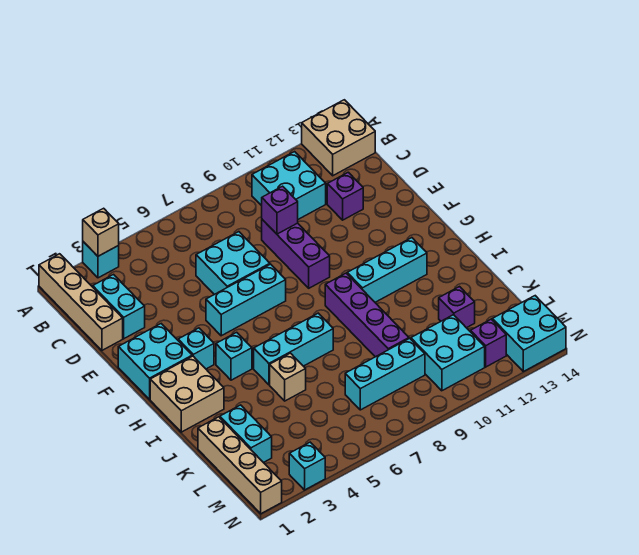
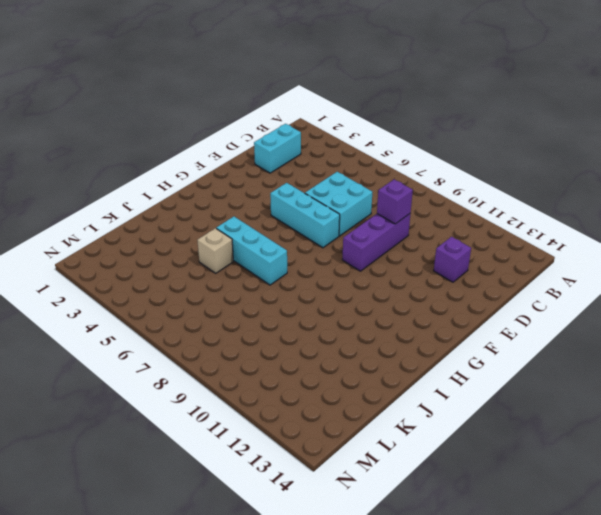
none -> tan 1x4 brick [39,254,123,350]
none -> cyan 1x1 brick [83,242,119,278]
none -> tan 2x2 brick [302,100,375,176]

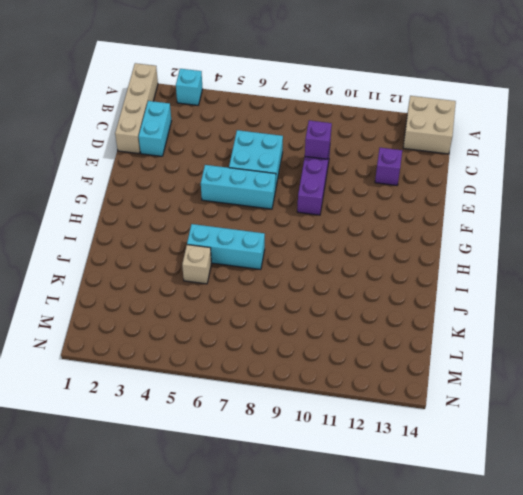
none -> cyan 2x2 brick [252,152,326,219]
none -> cyan 2x2 brick [118,324,192,399]
none -> cyan 1x1 brick [178,328,214,369]

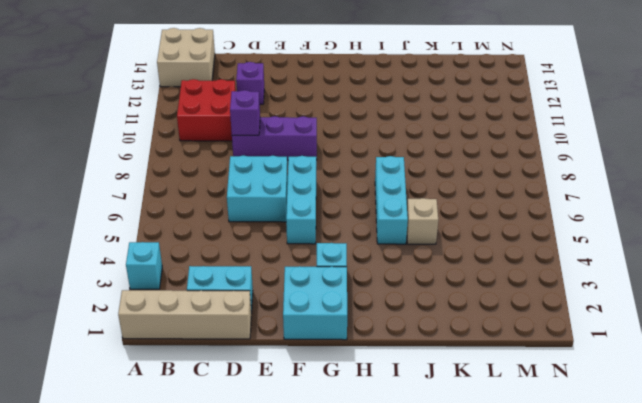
red 2x2 brick [177,79,236,141] -> cyan 2x2 brick [252,152,326,219]
none -> tan 2x2 brick [150,356,224,432]
none -> cyan 1x1 brick [216,332,252,380]
none -> purple 1x4 brick [325,273,409,357]

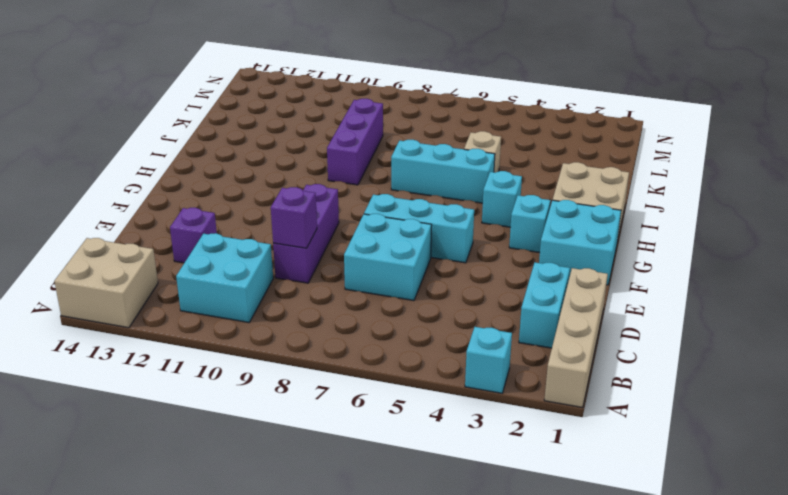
purple 1x3 brick [327,99,383,185] -> purple 1x4 brick [325,273,409,357]
none -> cyan 1x3 brick [347,238,427,302]
none -> tan 1x4 brick [198,417,282,514]
none -> cyan 1x2 brick [220,405,272,463]

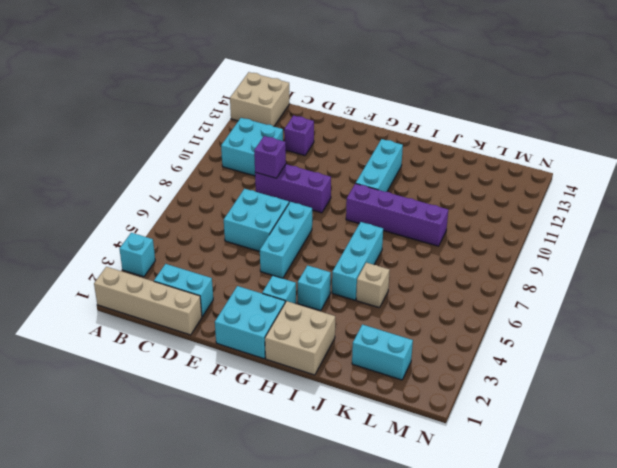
none -> tan 1x4 brick [198,417,282,514]
none -> purple 1x1 brick [439,287,475,328]
none -> cyan 1x3 brick [345,338,425,410]

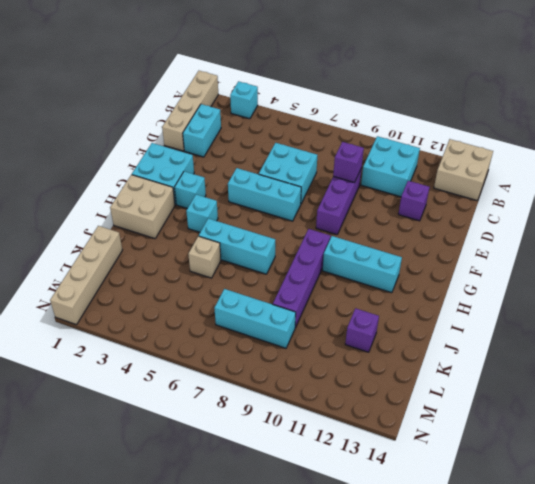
none -> cyan 1x2 brick [220,405,272,463]
none -> cyan 2x2 brick [411,315,485,391]
none -> purple 1x1 brick [471,319,506,367]

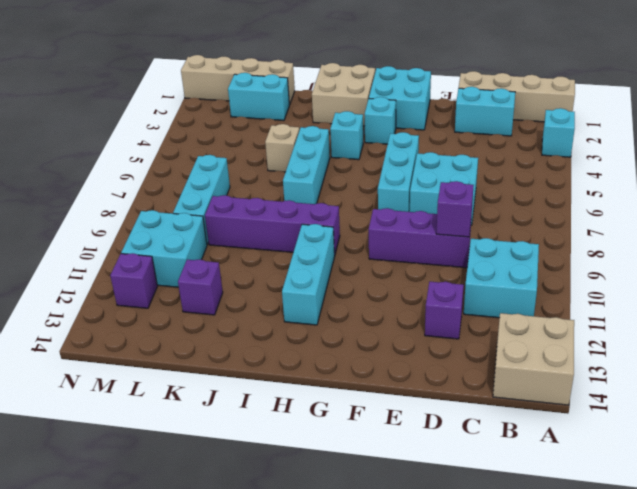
none -> cyan 2x2 brick [492,296,566,372]
none -> cyan 1x1 brick [289,442,325,490]
none -> tan 1x1 brick [83,208,119,256]

